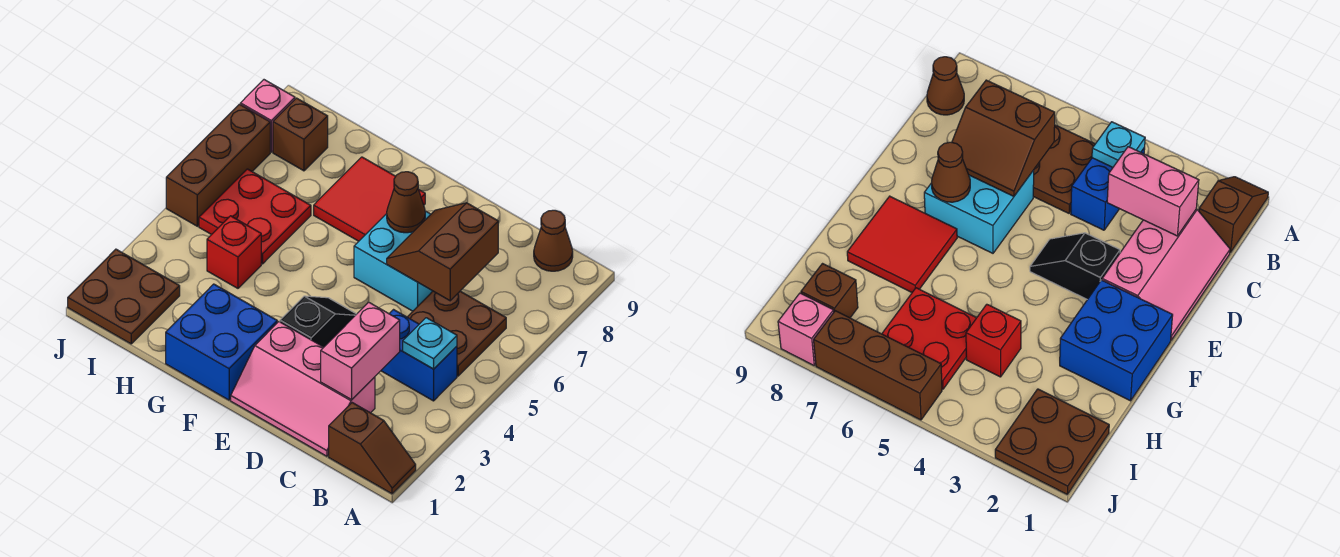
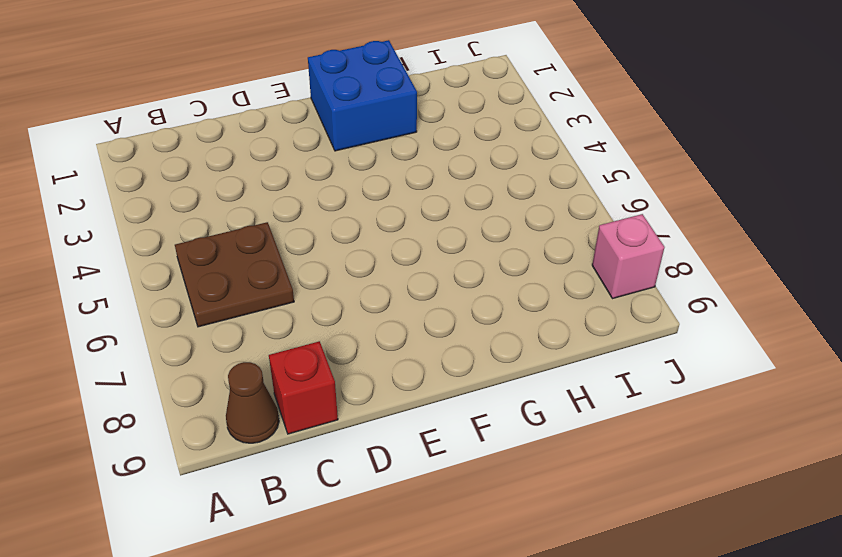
red 1x1 brick [269,341,338,434] -> red 1x1 brick moved to [207,216,261,288]
none -> brown 1x2 slope [329,403,416,494]
none -> blue 1x2 brick [381,310,457,401]
none -> pink 2x3 slope [231,322,375,456]

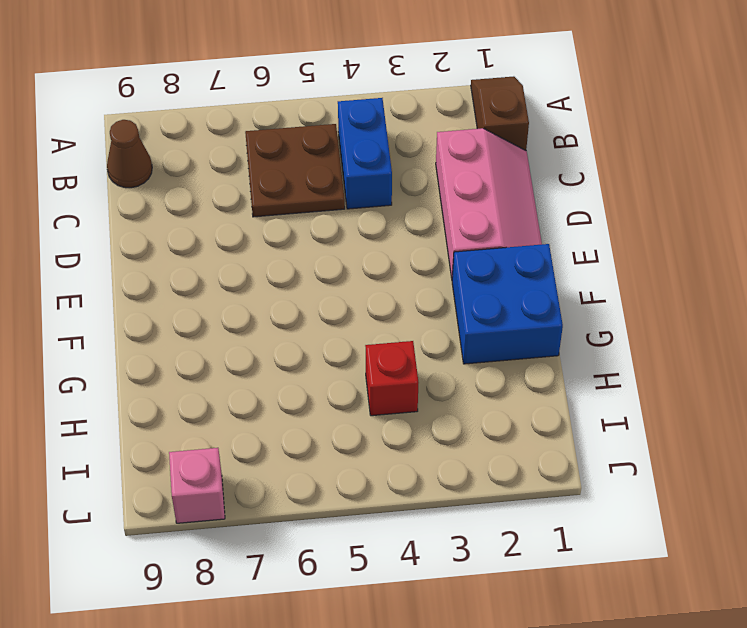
none -> cyan 2x2 brick [354,211,432,311]
none -> black 1x2 slope [280,296,356,347]
none -> red 2x2 tile [314,157,425,241]

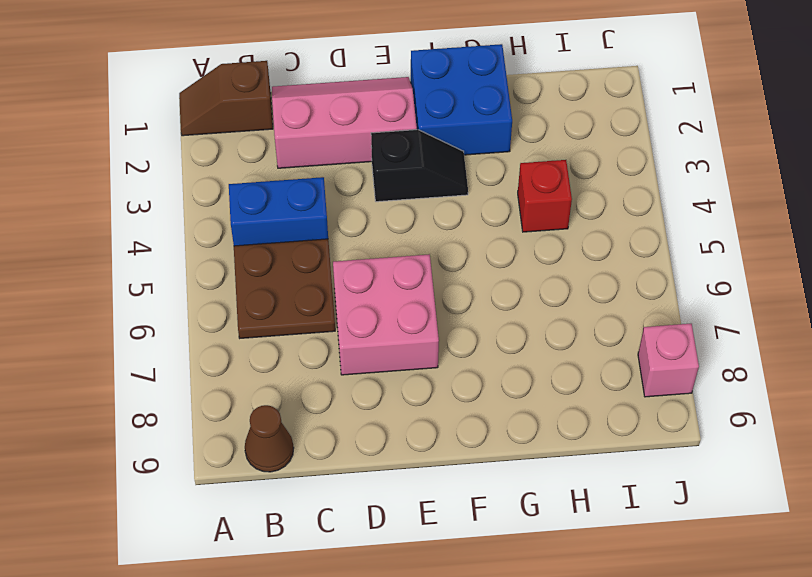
pink 2x2 brick [333,254,439,375] -> cyan 2x2 brick [354,211,432,311]
black 1x2 slope [371,130,468,202] -> black 1x2 slope turned to [280,296,356,347]
none -> red 2x2 tile [314,157,425,241]
none -> red 2x2 plate [199,169,311,264]
none -> brown 2x2 plate [68,249,180,344]

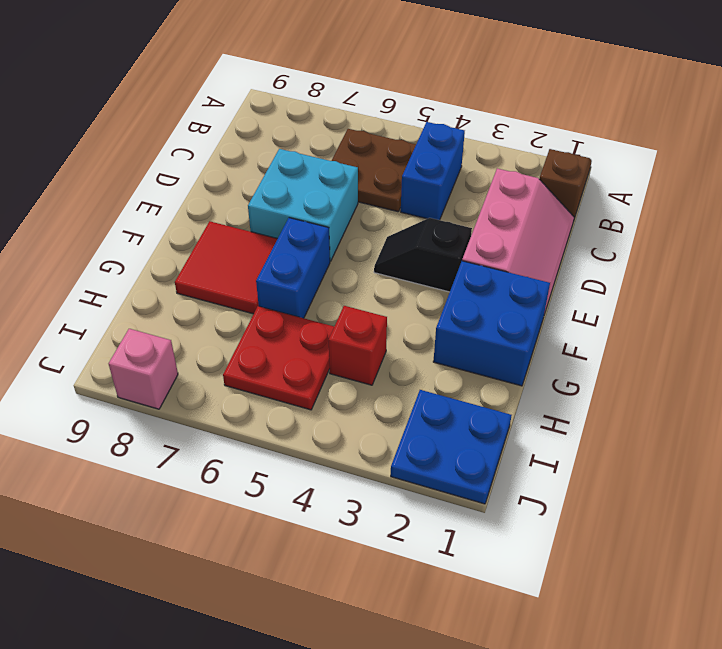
blue 1x2 brick [256,218,330,318] -> none
blue 2x2 plate [391,390,512,504] -> brown 2x2 plate [68,249,180,344]
none -> brown 1x1 cone [534,210,573,271]
none -> brown 1x1 brick [273,98,328,171]
none -> brown 1x3 brick [166,104,270,226]

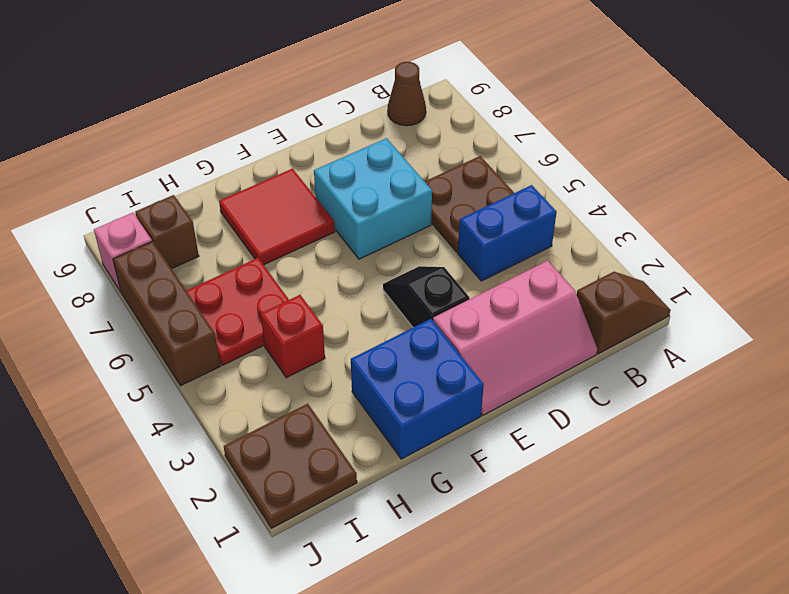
none -> cyan 1x1 plate [403,318,457,369]
none -> pink 1x2 brick [321,302,400,400]
none -> brown 2x2 slope [387,203,498,301]

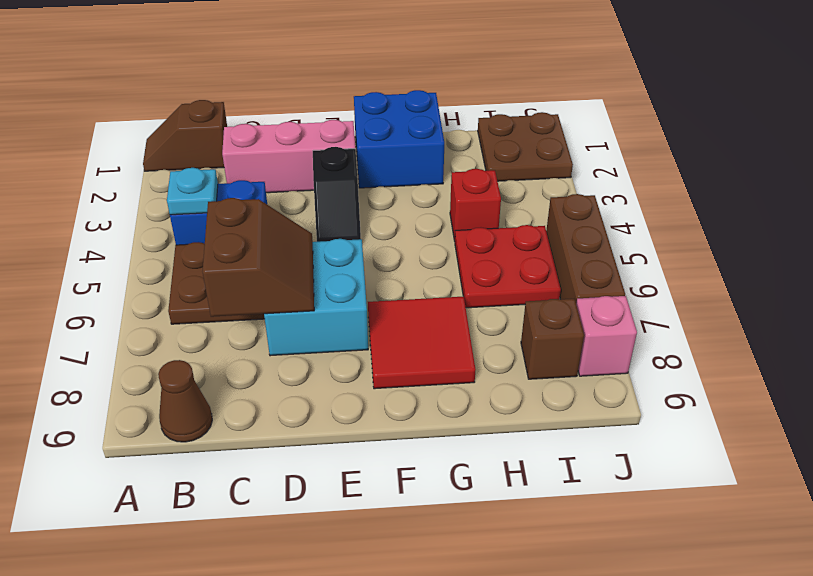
none -> pink 1x2 brick [321,302,400,400]
none -> brown 1x1 cone [387,172,425,233]

